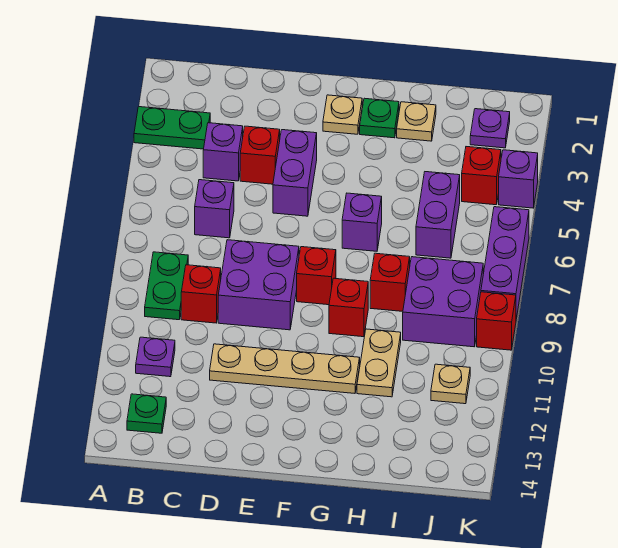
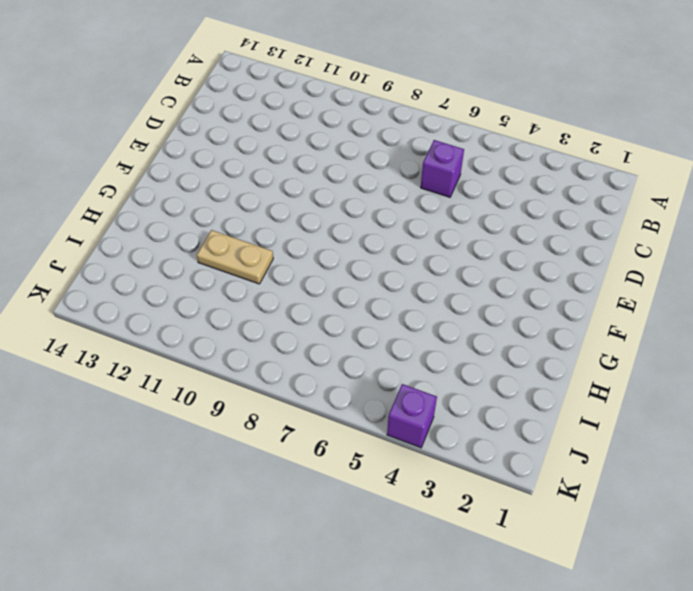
none -> green 1x2 plate [134,107,210,149]
none -> green 1x2 plate [145,252,188,320]
none -> purple 1x1 plate [136,337,175,377]

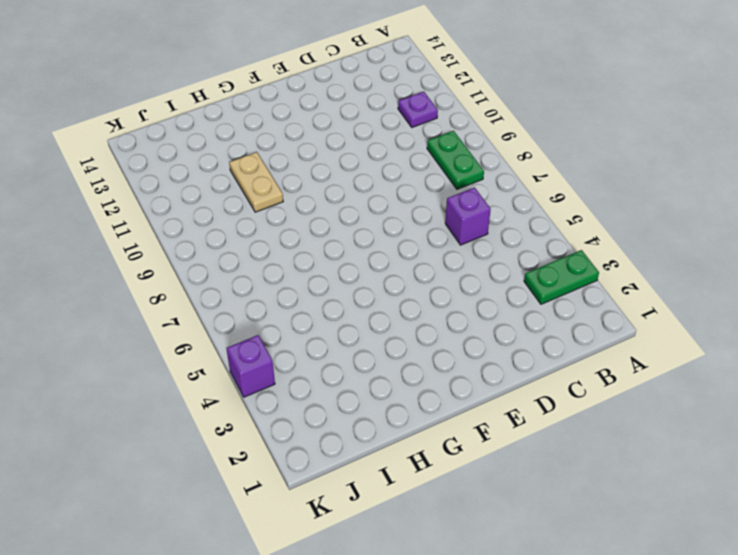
none -> green 1x1 plate [127,394,166,433]
none -> purple 1x1 brick [203,123,243,181]
none -> red 1x1 brick [181,265,221,323]

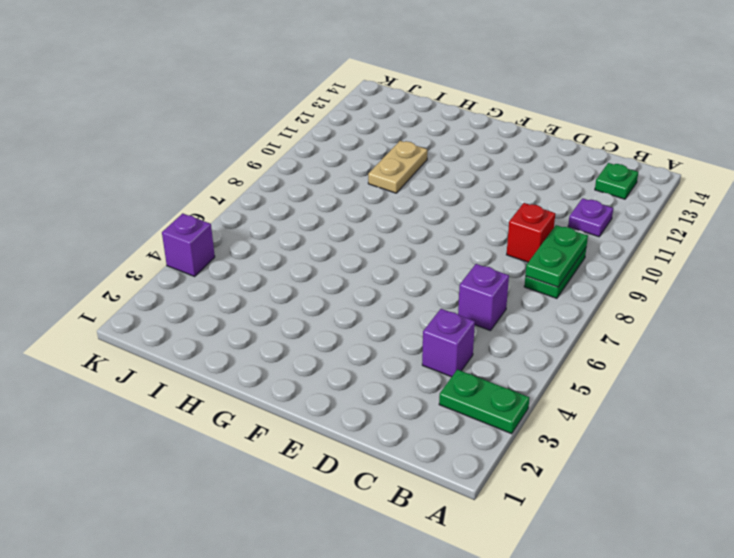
green 1x2 plate [525,225,588,287] -> none
none -> red 1x1 brick [240,126,280,184]
none -> purple 2x2 brick [218,240,299,330]
none -> tan 1x4 plate [210,344,360,393]

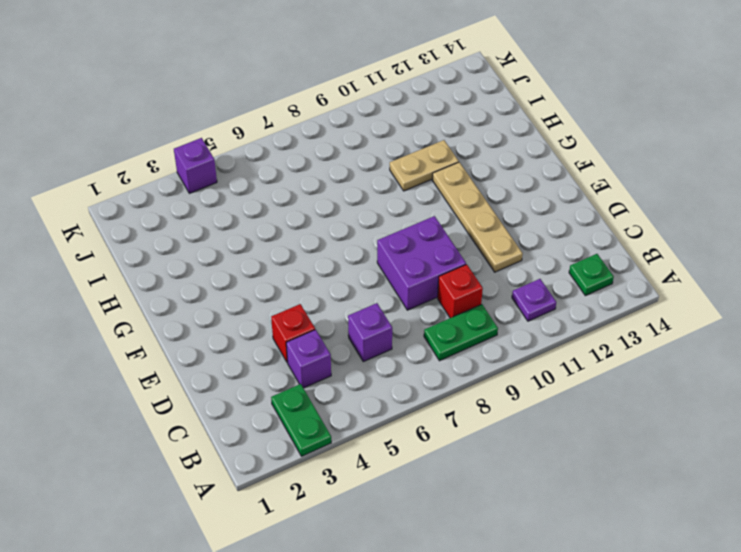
none -> purple 1x2 brick [273,130,317,216]
none -> tan 1x1 plate [323,95,362,134]
none -> red 1x1 brick [297,247,336,305]

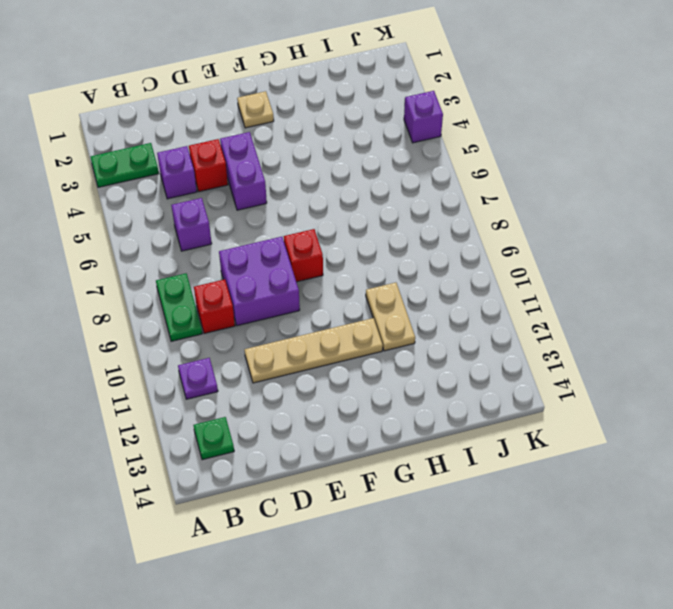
none -> green 1x1 plate [360,98,399,138]
none -> purple 1x1 brick [342,193,382,251]
none -> red 1x1 brick [329,278,368,337]

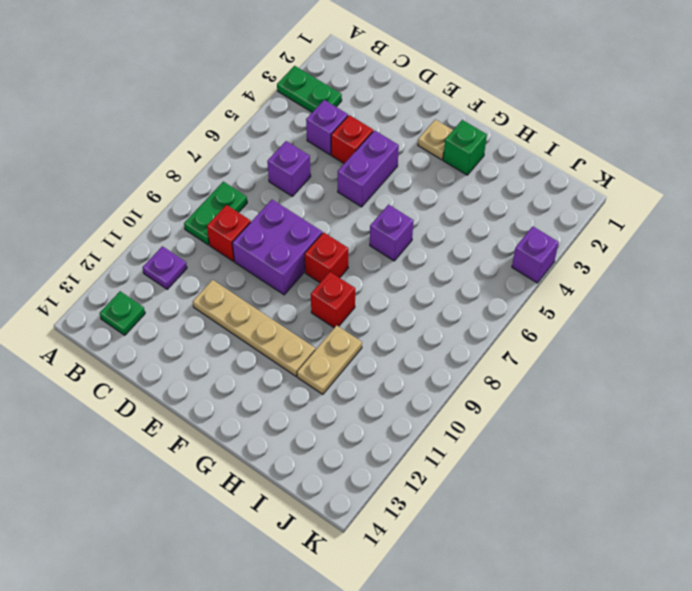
green 1x1 brick [443,120,487,175] -> green 1x1 plate [360,98,399,138]
none -> tan 1x1 plate [397,102,436,141]
none -> red 1x1 brick [370,253,410,311]
none -> purple 1x2 brick [416,172,460,258]

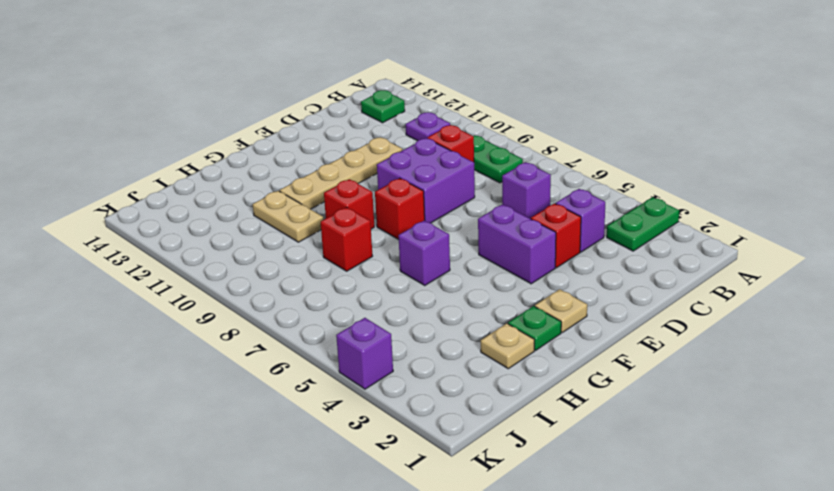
none -> purple 1x2 brick [416,172,460,258]
none -> purple 2x2 brick [403,257,483,347]
none -> purple 1x1 plate [470,109,510,148]

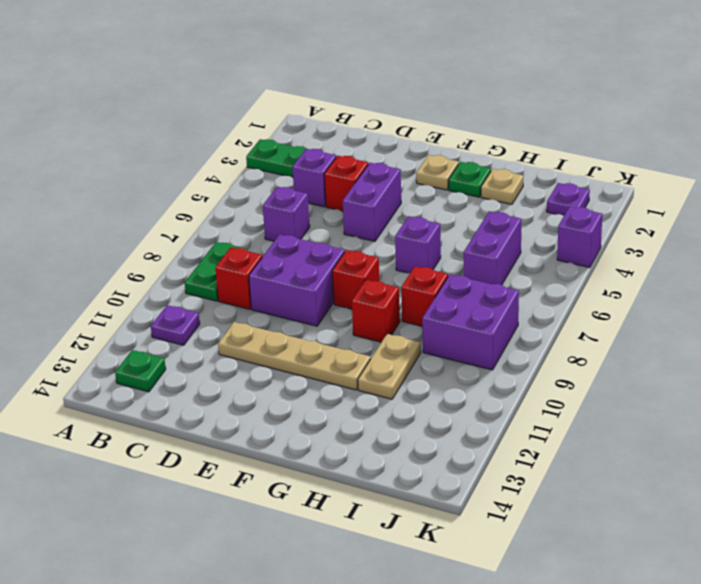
none -> red 1x1 brick [462,147,501,205]
none -> tan 1x1 plate [431,364,470,404]
none -> purple 1x3 brick [481,207,529,319]

